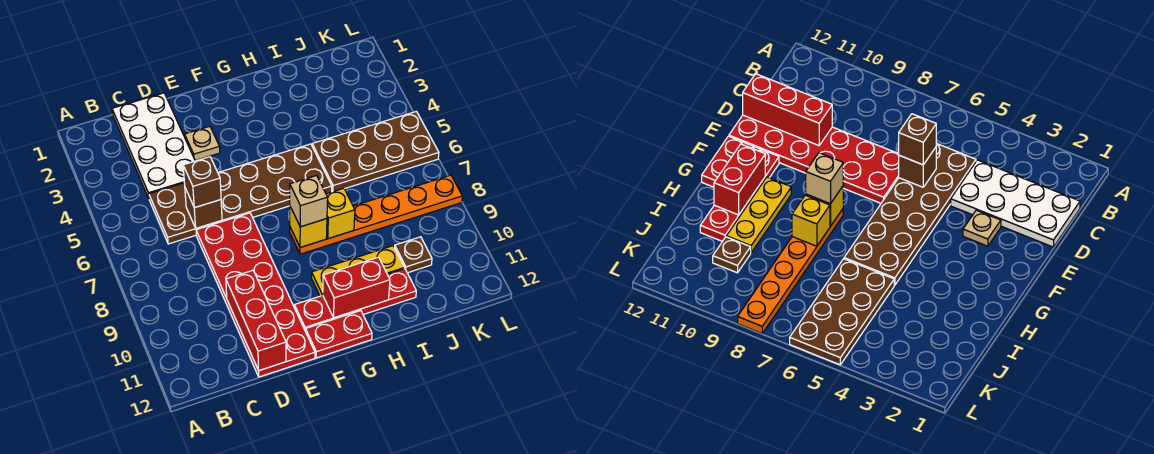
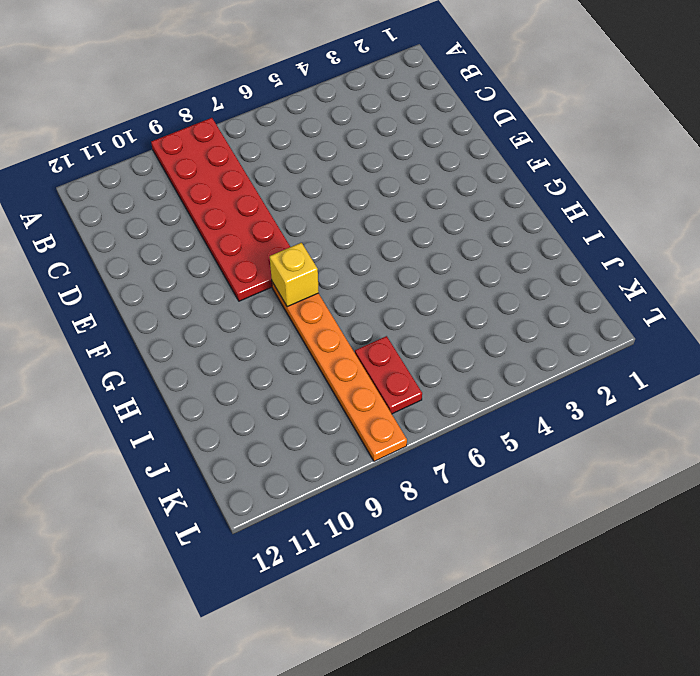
red 2x6 plate [151,118,290,301] -> red 2x6 plate turned to [196,213,315,377]
red 1x2 plate [355,336,422,414] -> red 1x2 plate moved to [306,311,372,358]
none -> white 2x4 plate [112,93,195,198]
none -> brown 2x6 plate [149,144,332,244]
none -> tan 1x1 plate [185,126,220,161]

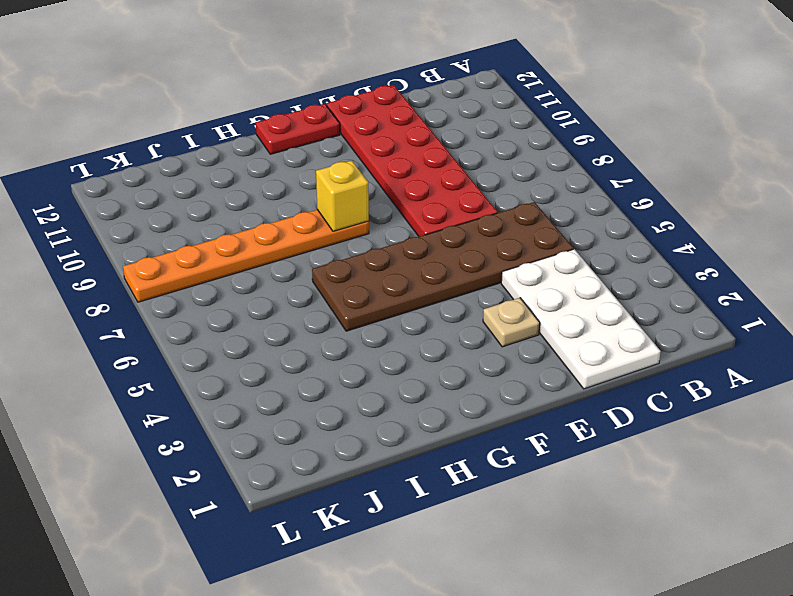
none -> red 1x4 plate [294,269,416,331]
none -> yellow 1x3 plate [311,246,405,296]
none -> brown 2x4 plate [312,111,439,192]

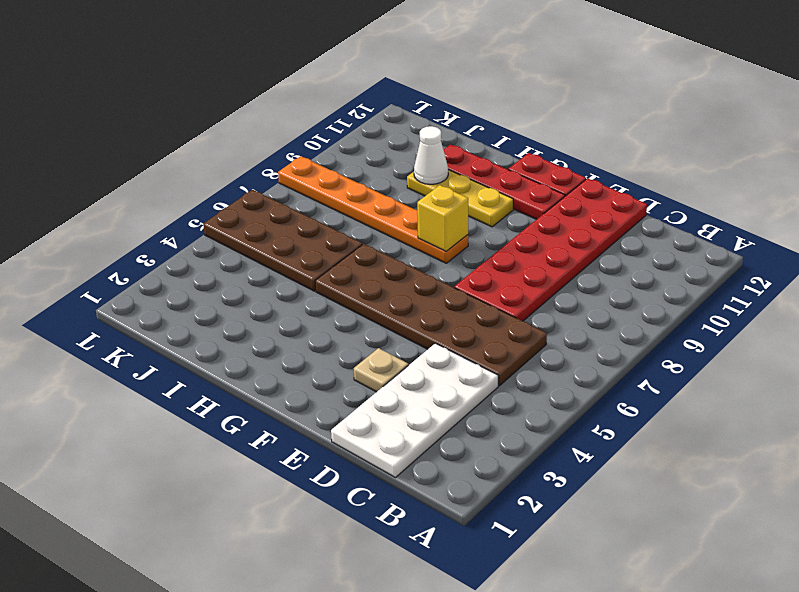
white 1x1 cone [414,126,448,184] -> none
none -> brown 1x1 plate [395,237,432,273]
none -> brown 1x1 brick [185,188,222,228]
none -> red 1x3 brick [226,270,286,371]

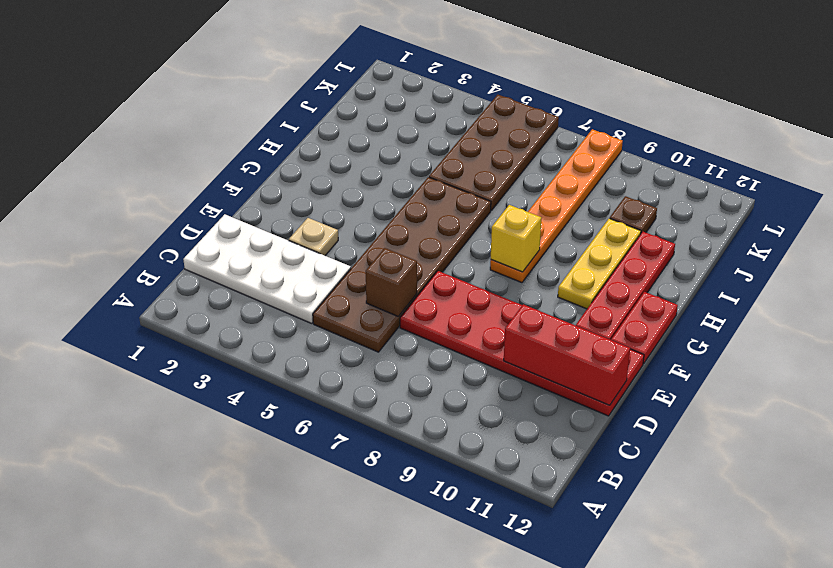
none -> red 1x2 brick [323,257,390,318]
none -> yellow 1x1 brick [326,188,355,239]
none -> brown 1x1 brick [183,157,221,208]

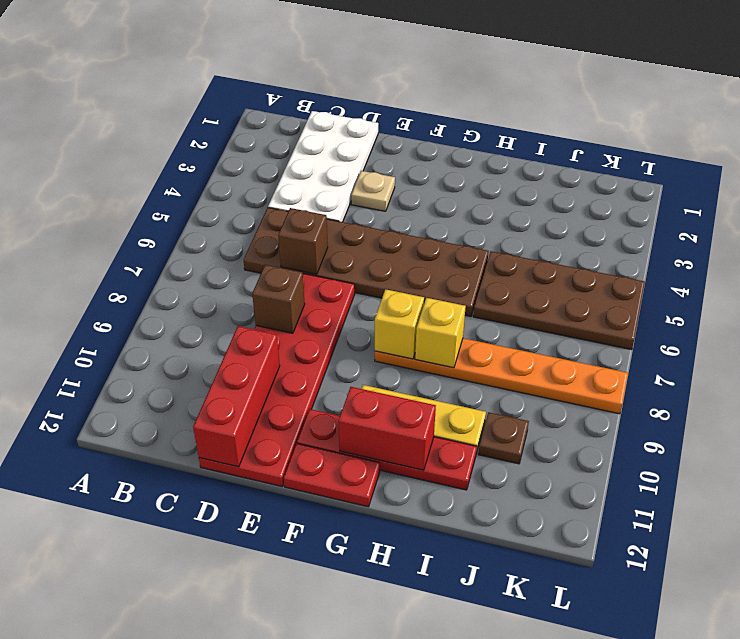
brown 1x1 brick [252,265,305,333] -> brown 1x1 brick moved to [183,157,221,208]
none -> tan 1x1 brick [290,176,328,227]

